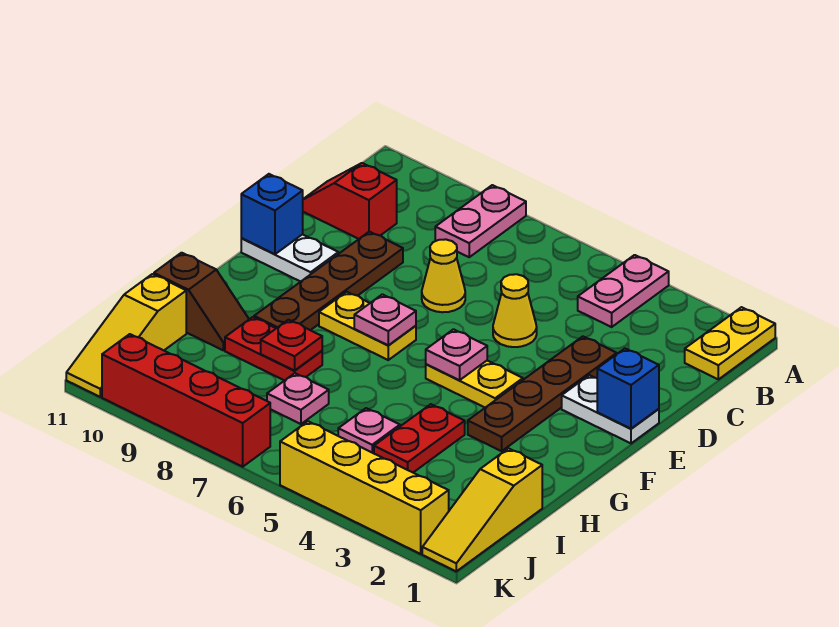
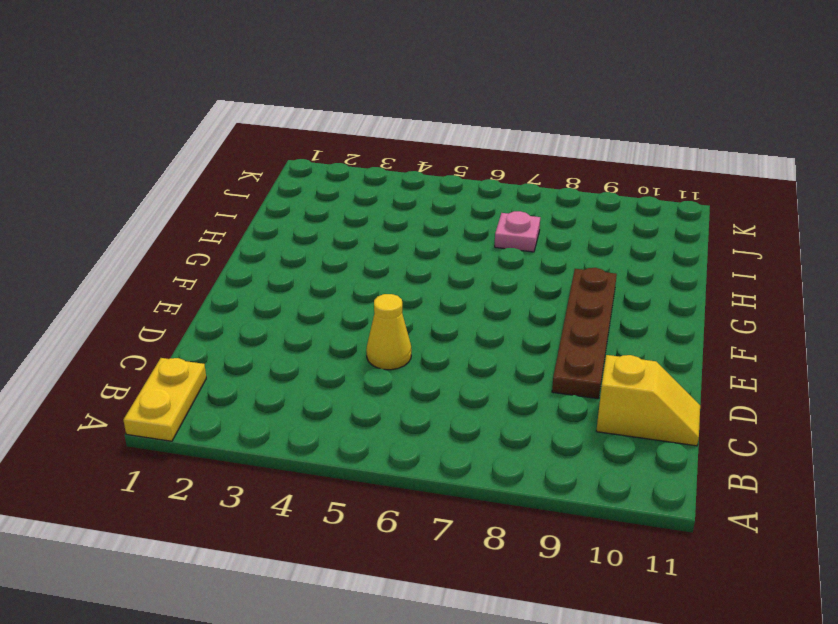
yellow 1x2 slope [596,355,700,446] -> red 1x2 slope [303,163,397,239]
none -> pink 1x2 plate [578,255,669,327]
none -> pink 1x2 plate [435,185,526,257]
none -> brown 1x4 plate [468,336,617,451]

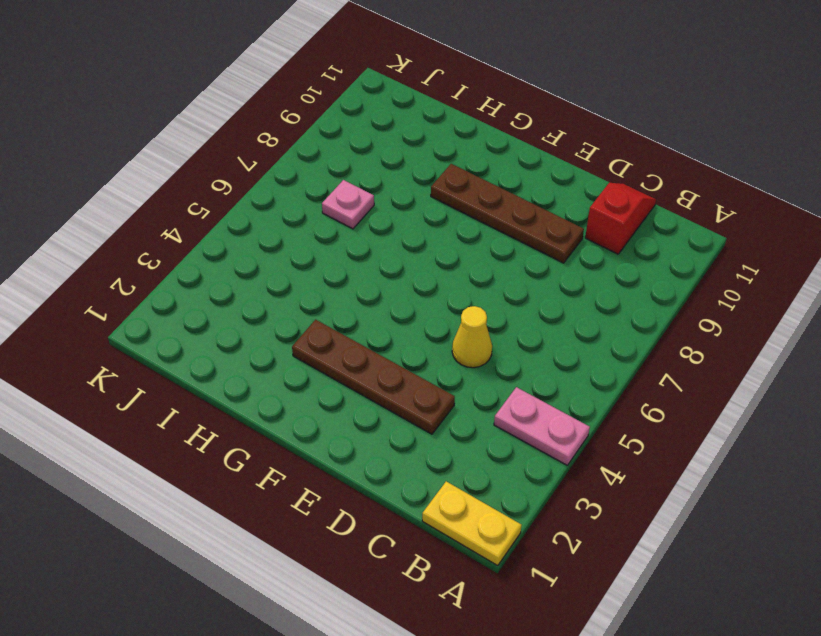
none -> pink 1x2 plate [435,185,526,257]
none -> yellow 1x1 cone [422,239,465,312]
none -> white 1x2 plate [562,375,659,443]

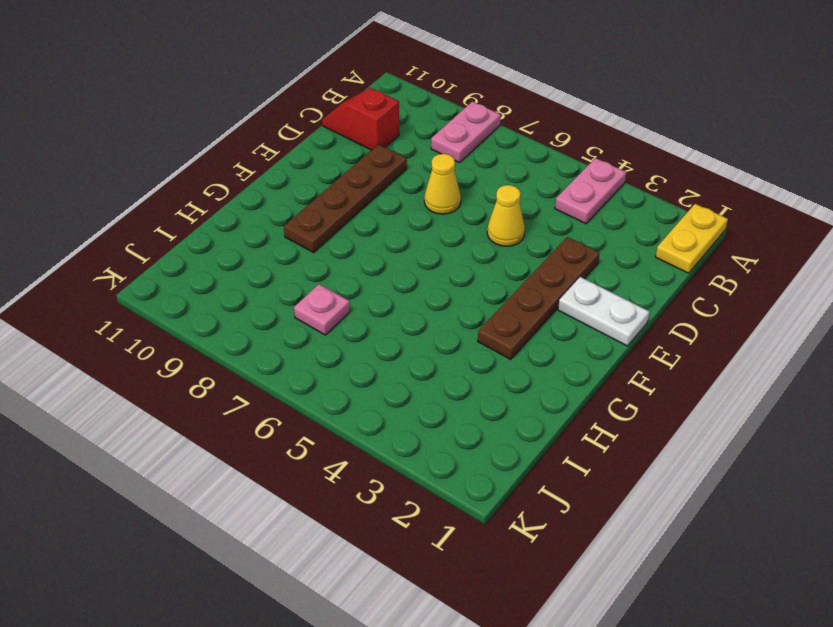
none -> white 1x2 plate [241,234,338,282]
none -> yellow 1x2 plate [426,361,523,408]
none -> yellow 1x2 plate [319,292,416,360]

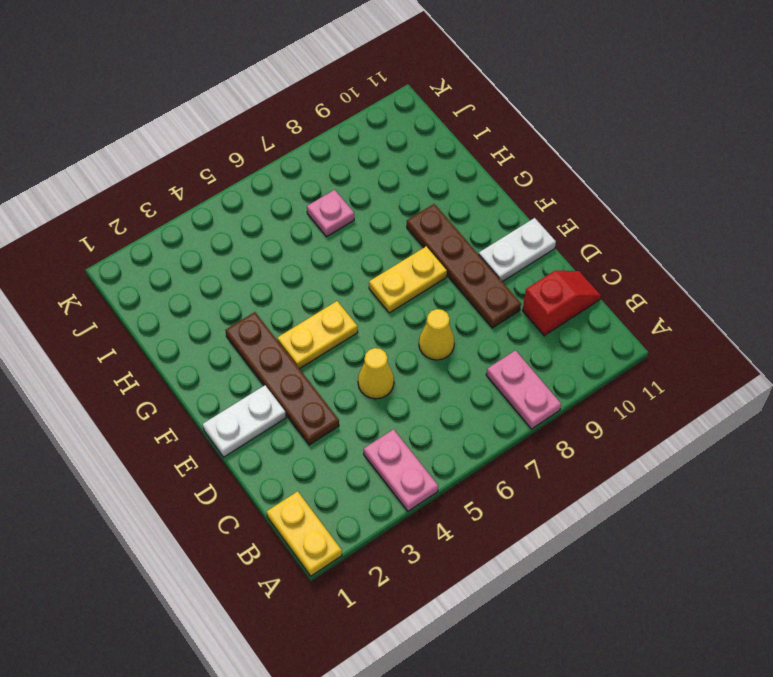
none -> red 1x2 plate [374,404,465,472]
none -> red 1x2 plate [225,317,322,381]
none -> brown 1x2 slope [154,253,249,350]

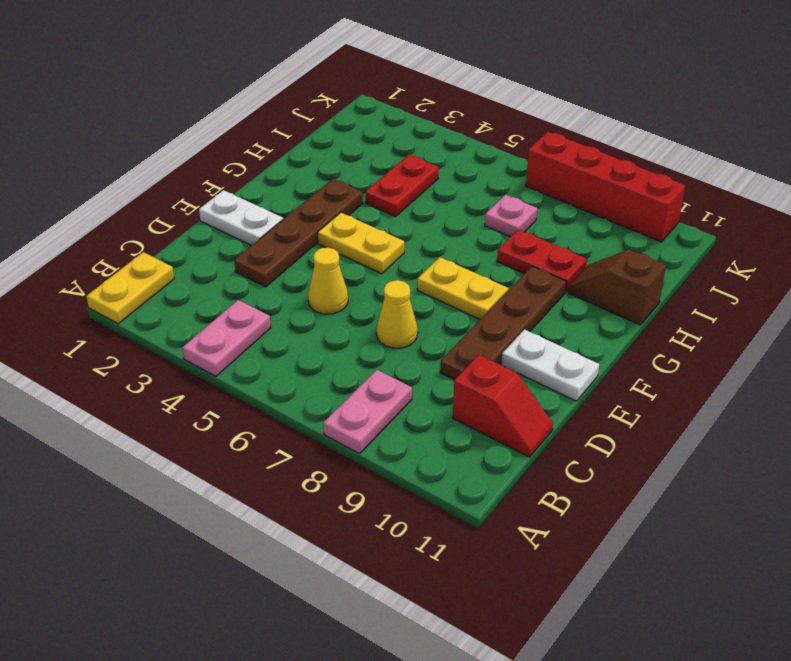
none -> yellow 1x3 slope [422,448,542,571]
none -> pink 1x1 plate [338,408,400,453]
none -> yellow 1x3 slope [66,274,186,397]

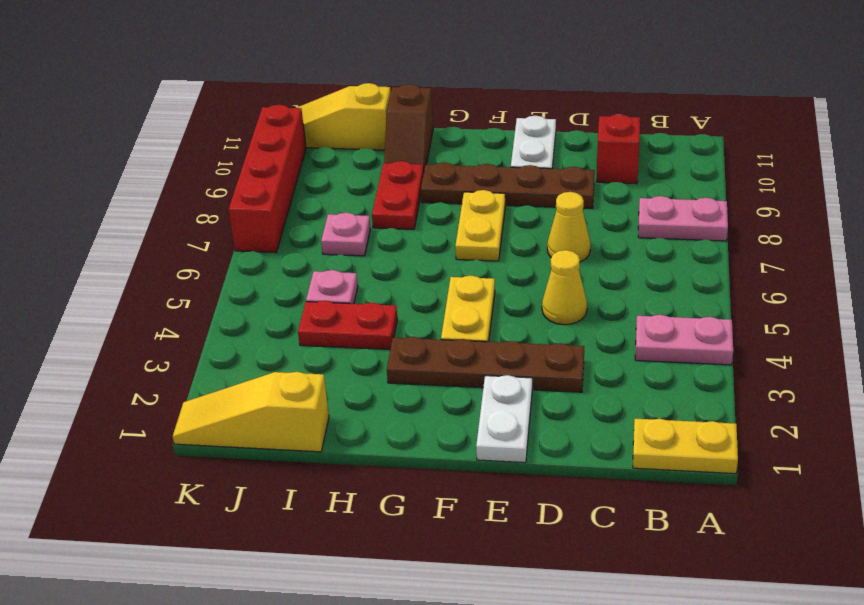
none -> yellow 1x4 brick [280,421,449,554]
none -> blue 1x1 brick [597,349,659,429]
none -> blue 1x1 brick [241,174,303,254]

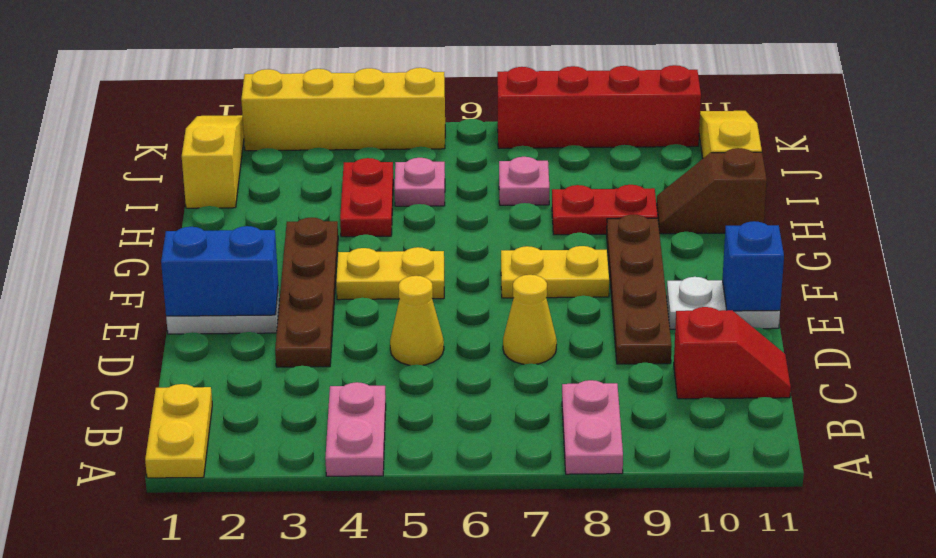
blue 1x2 brick [161,226,278,316] -> blue 1x1 brick [597,349,659,429]
none -> pink 1x1 plate [426,329,487,380]
none -> pink 1x1 plate [354,294,416,345]
none -> red 1x1 plate [261,320,322,371]

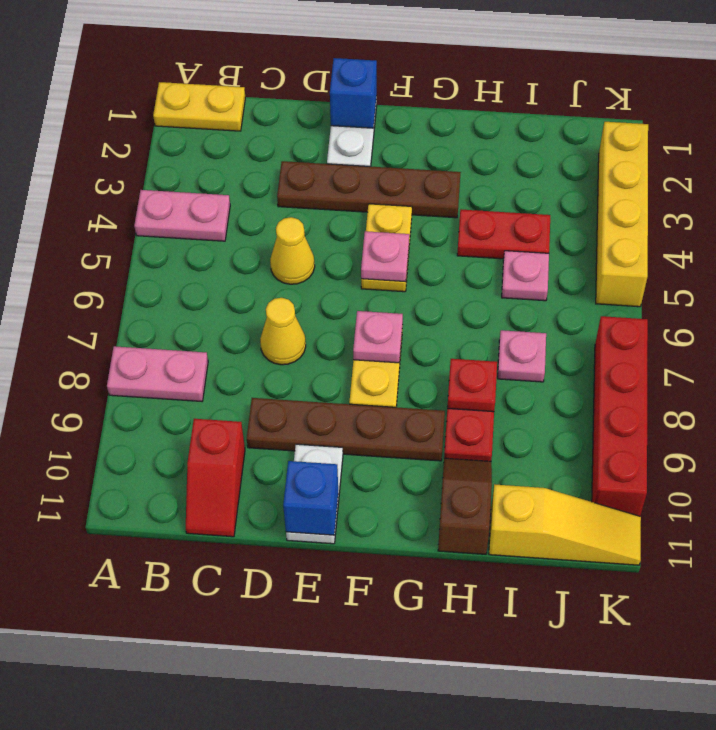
none -> yellow 1x3 slope [422,448,542,571]

